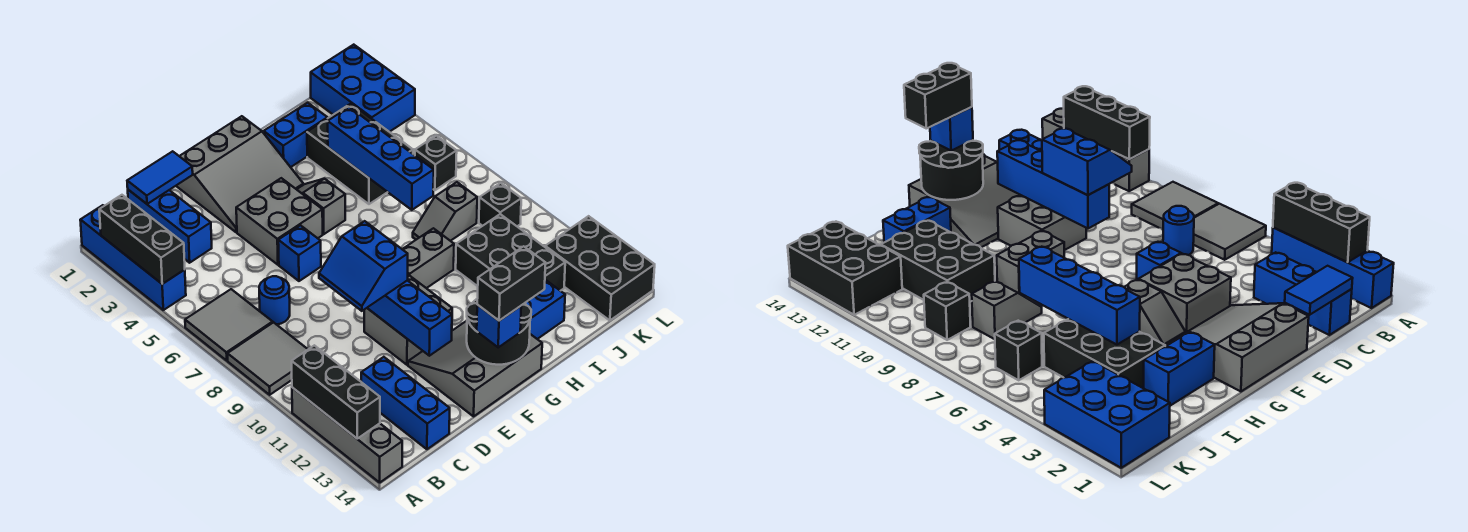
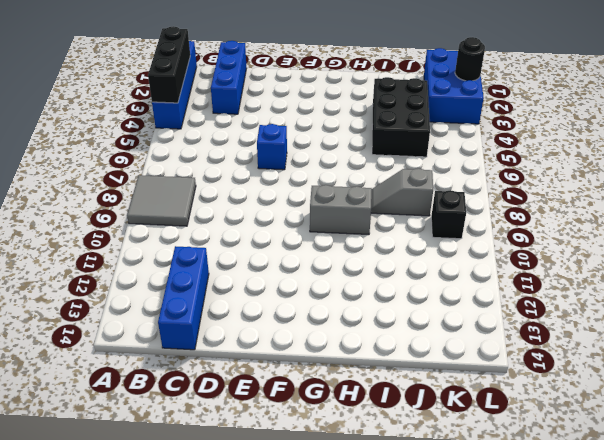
black 1x1 round brick [455,37,485,81] -> none
none -> grey 2x2 tile [185,289,273,360]
none -> grey 1x4 brick [292,388,402,482]
none -> blue 1x1 round brick [259,276,290,325]
none -> grey 3x3 slope [176,116,303,232]

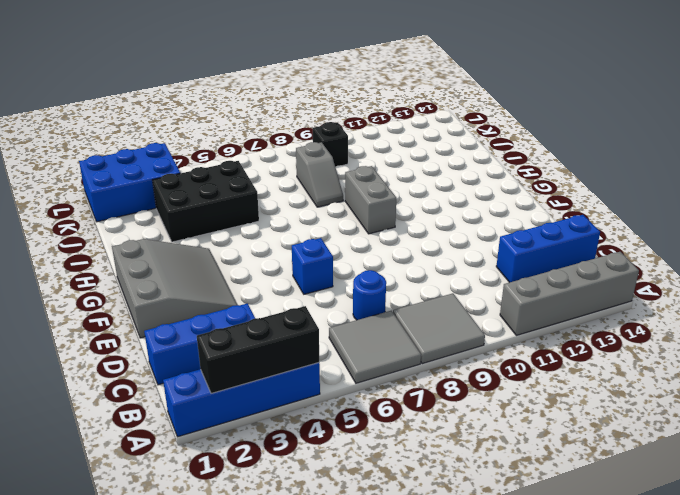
none -> grey 2x2 brick [236,178,323,265]
none -> grey 2x2 brick [364,275,452,365]
none -> grey 3x3 slope [408,321,542,416]
none -> grey 1x2 slope [297,179,345,234]

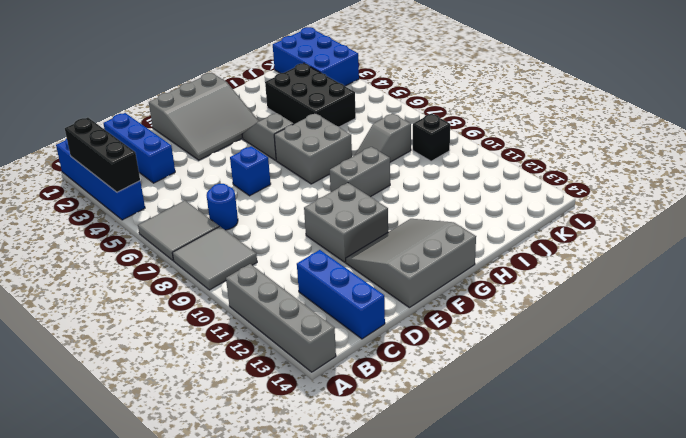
grey 2x2 brick [274,113,352,184] -> grey 2x2 brick moved to [236,178,323,265]
none -> blue 1x2 brick [264,103,327,167]
none -> blue 1x2 brick [525,280,565,339]
none -> black 2x3 brick [456,214,565,291]
none -> black 1x1 brick [415,136,457,190]

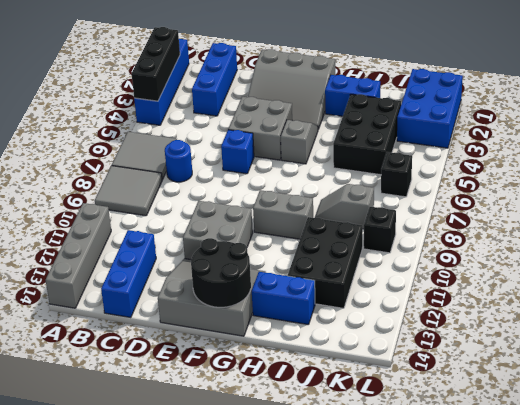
none -> black 2x3 brick [545,216,655,320]
none -> black 1x3 brick [292,345,380,439]
none -> blue 1x2 tile [127,151,193,204]
none -> blue 1x4 brick [367,280,452,356]

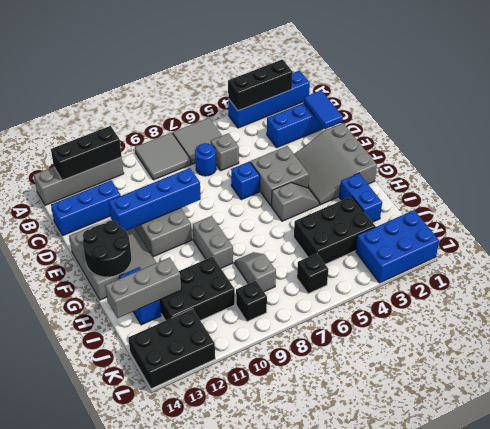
grey 1x1 brick [211,133,239,171] -> none
grey 1x3 brick [105,257,181,318] -> none
none -> blue 1x4 brick [328,107,434,210]
none -> blue 2x2 slope [319,221,408,311]
none -> blue 1x1 brick [477,305,521,347]
none -> black 1x2 brick [477,246,546,321]

